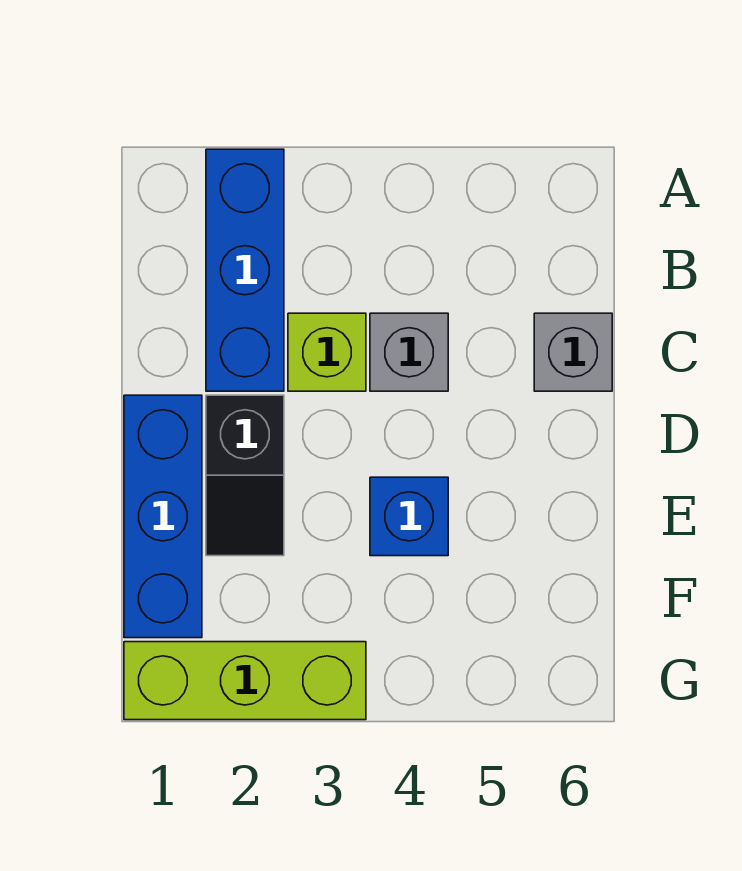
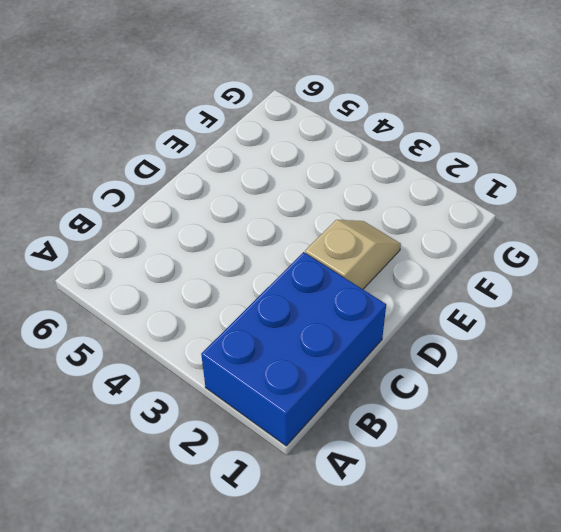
blue 2x3 brick [201,252,386,446] -> blue 1x3 brick [206,149,284,391]
tan 1x2 slope [305,220,401,289] -> black 1x2 slope [206,395,284,556]
none -> lime 1x1 brick [288,313,366,391]
none -> grey 1x1 brick [370,313,448,391]

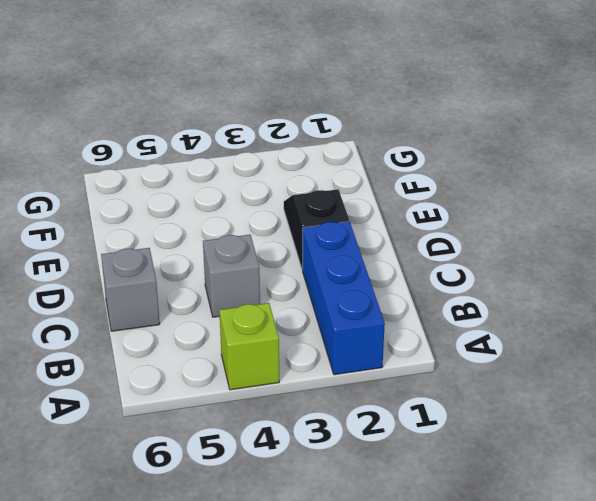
lime 1x1 brick [219,303,279,390] -> lime 1x1 brick moved to [288,313,366,391]
none -> blue 1x3 brick [124,395,202,638]
none -> blue 1x1 brick [370,477,448,556]

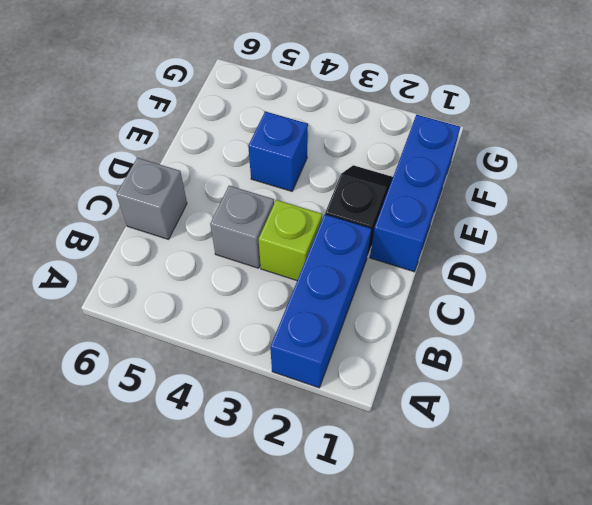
none -> lime 1x3 brick [124,642,366,720]

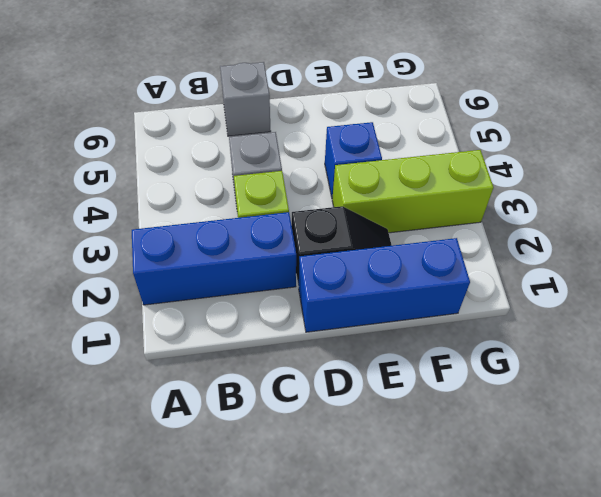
lime 1x3 brick [332,150,494,233] -> lime 1x3 brick turned to [124,642,366,720]

